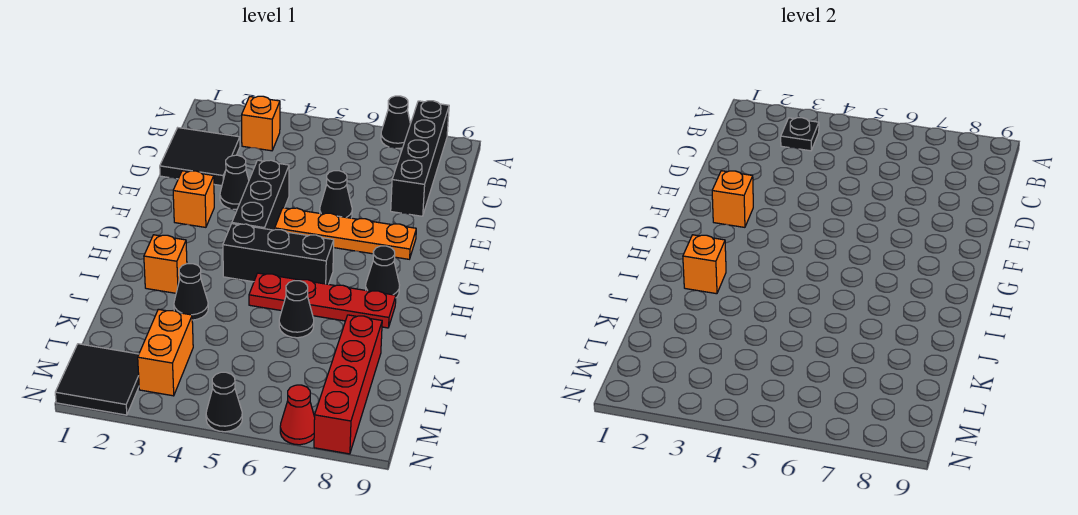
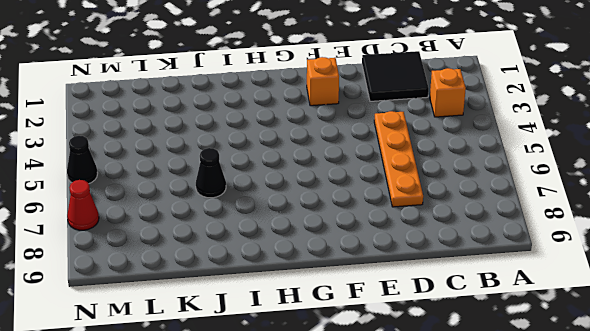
orange 1x4 plate [374,111,423,207] -> orange 1x4 plate moved to [275,208,416,259]
none -> black 1x1 cone [381,96,410,149]
none -> black 1x4 brick [391,101,449,216]
none -> black 1x1 cone [220,155,249,209]

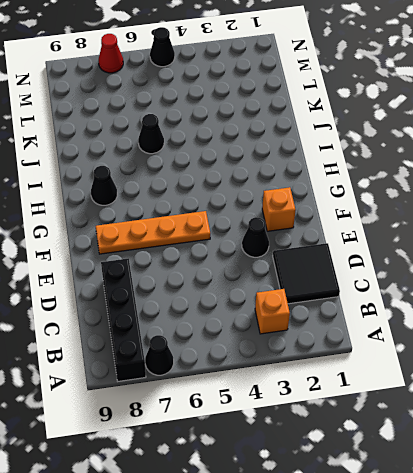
none -> black 1x3 brick [232,160,289,230]
none -> black 1x1 cone [320,171,352,218]
none -> black 1x3 brick [223,224,334,284]

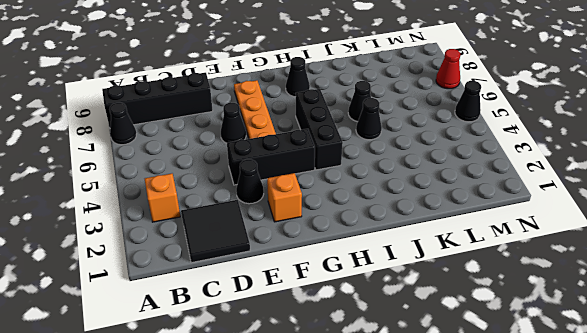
black 1x1 cone [356,98,382,140] -> black 1x1 cone moved to [174,264,208,320]
none -> orange 1x1 brick [144,235,187,293]
none -> red 1x4 plate [249,273,396,328]
none -> red 1x4 brick [314,315,382,454]

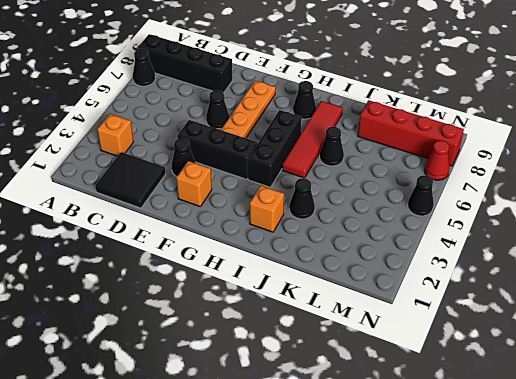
red 1x4 tile [282,101,342,178] -> red 1x4 plate [249,273,396,328]
none -> orange 1x2 brick [138,309,193,396]
none -> black 2x2 tile [55,344,139,415]
none -> black 1x1 plate [781,118,819,151]

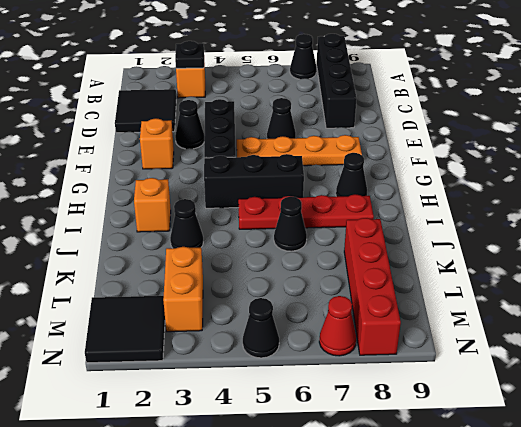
none -> orange 1x1 brick [712,171,753,227]
none -> orange 1x1 brick [683,235,726,294]

